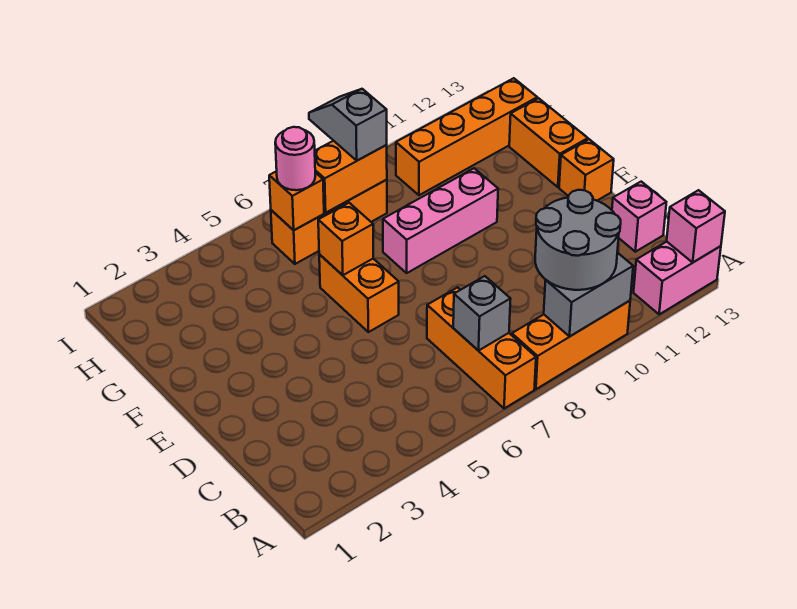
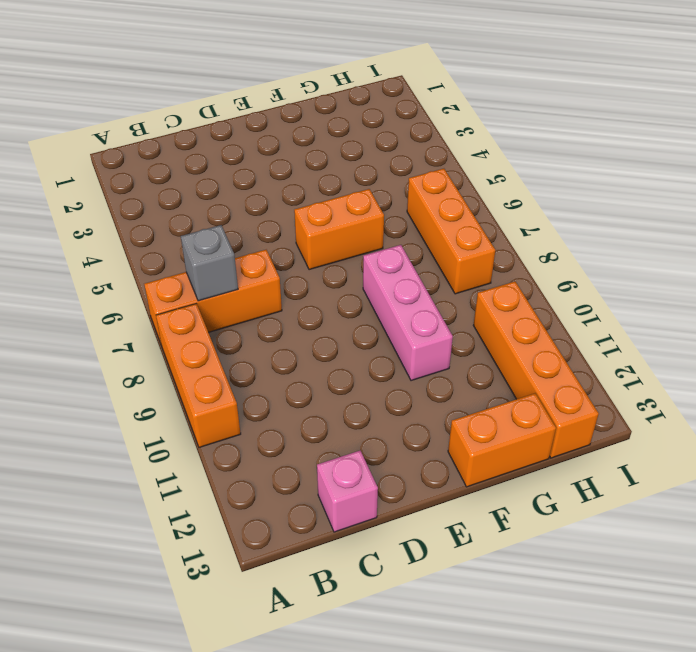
none -> pink 1x2 brick [634,242,721,314]
none -> orange 1x1 brick [559,139,614,201]
none -> grey 1x2 brick [544,253,633,336]

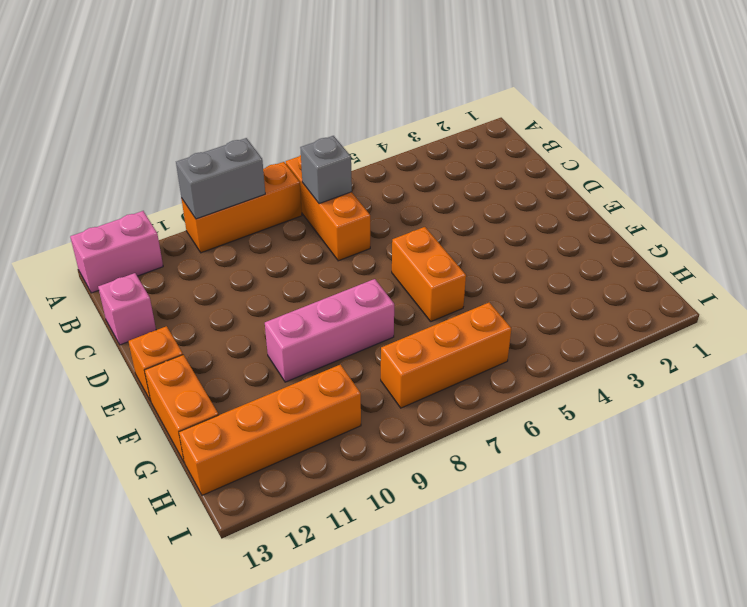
none -> pink 1x1 brick [667,190,725,262]
none -> orange 1x1 brick [318,203,373,275]
none -> orange 1x1 brick [269,171,324,230]

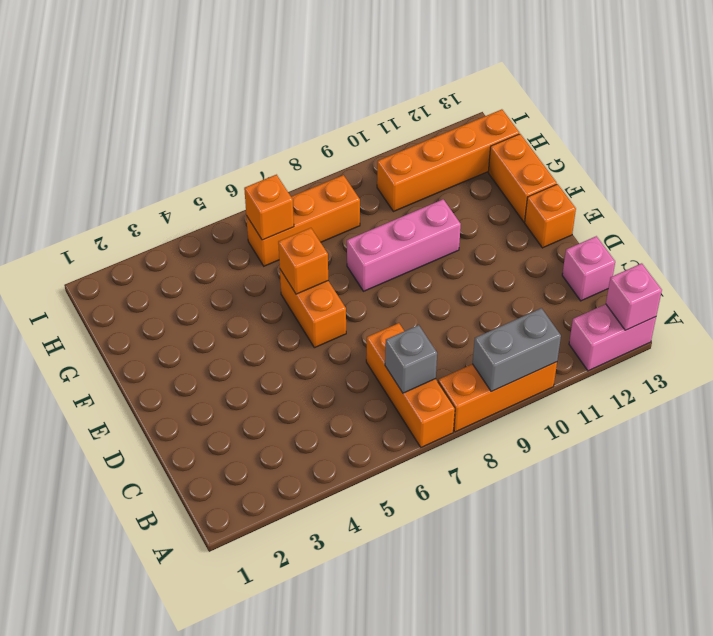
none -> orange 1x2 brick [315,141,387,213]
none -> grey 2x2 round brick [535,190,621,290]
none -> pink 1x1 round brick [275,127,315,190]

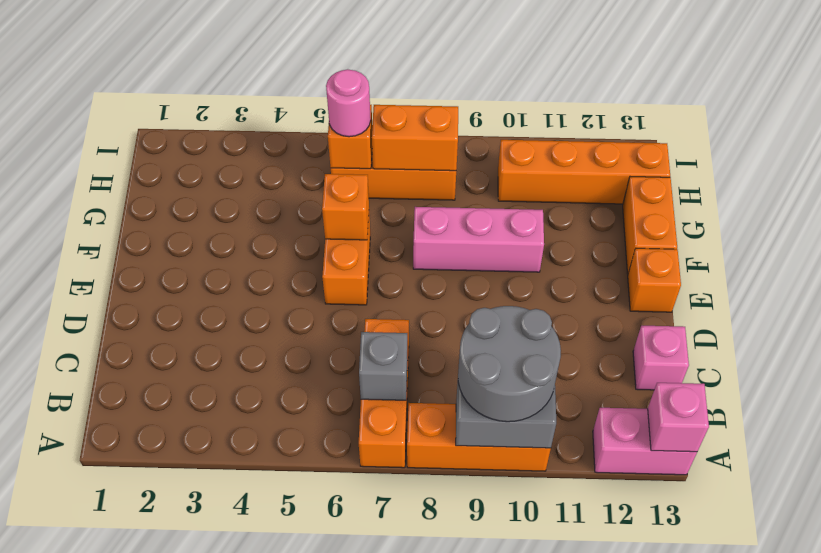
none -> grey 1x2 slope [309,89,387,161]

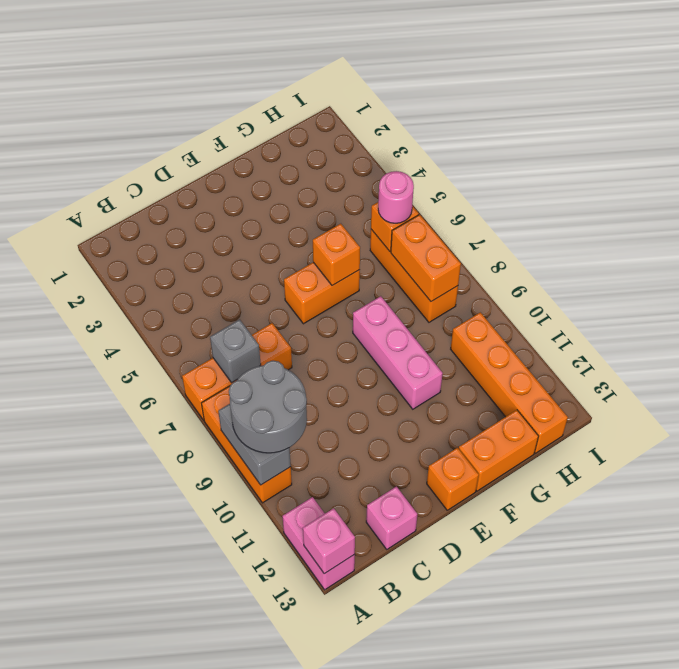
none -> grey 1x2 slope [309,89,387,161]

